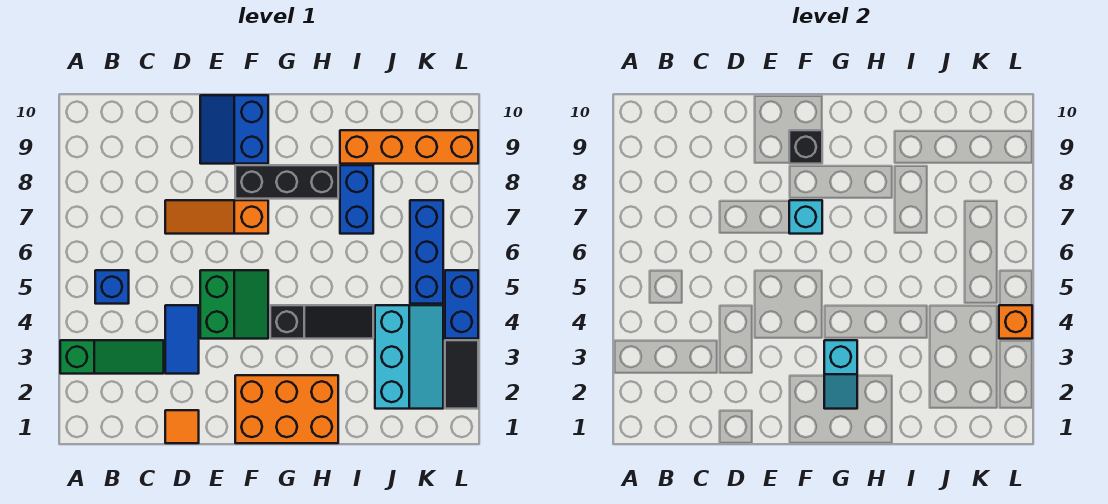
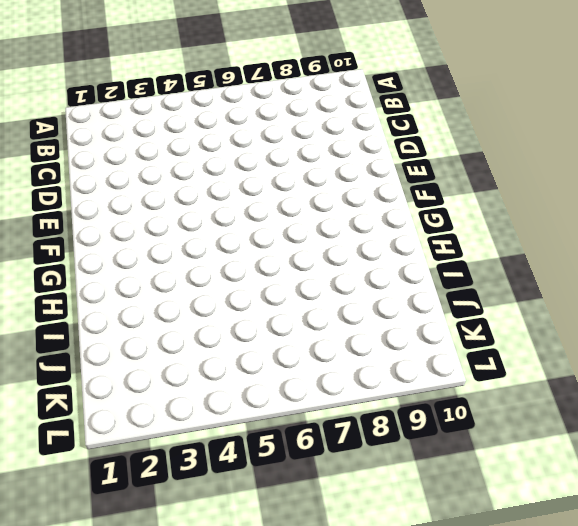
none -> green 1x3 slope [60,340,164,374]
none -> blue 1x1 brick [95,270,129,304]
none -> orange 1x1 tile [165,410,199,443]

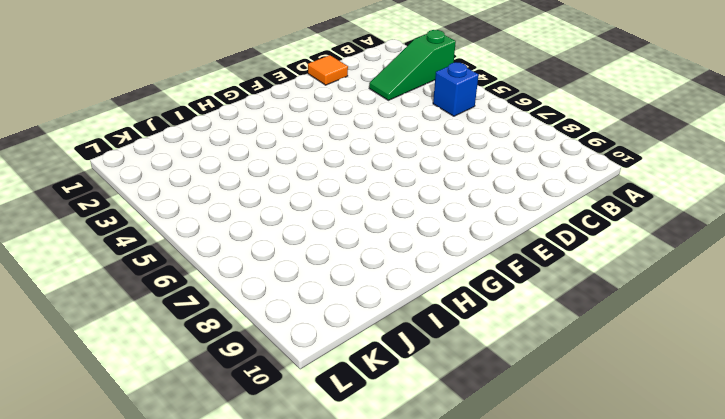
none -> blue 1x2 tile [165,305,199,374]
none -> orange 1x3 slope [165,200,268,234]
none -> green 2x2 slope [200,270,268,339]

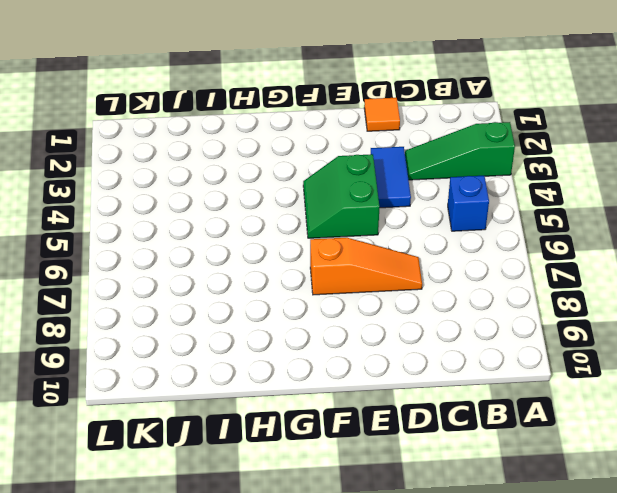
none -> blue 2x2 slope [200,95,268,164]
none -> orange 2x3 brick [235,375,338,443]
none -> black 1x3 brick [235,165,338,199]

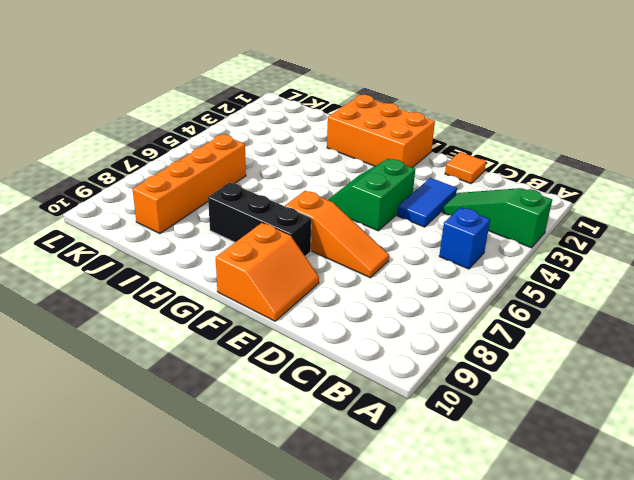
orange 2x2 slope [216,223,319,321] -> blue 2x2 slope [200,95,268,164]
orange 1x4 brick [133,135,246,234] -> orange 1x4 brick turned to [340,130,478,164]
none -> black 1x3 slope [270,305,373,339]
none -> blue 1x2 brick [340,165,373,234]
none -> cyan 2x3 slope [375,305,443,409]

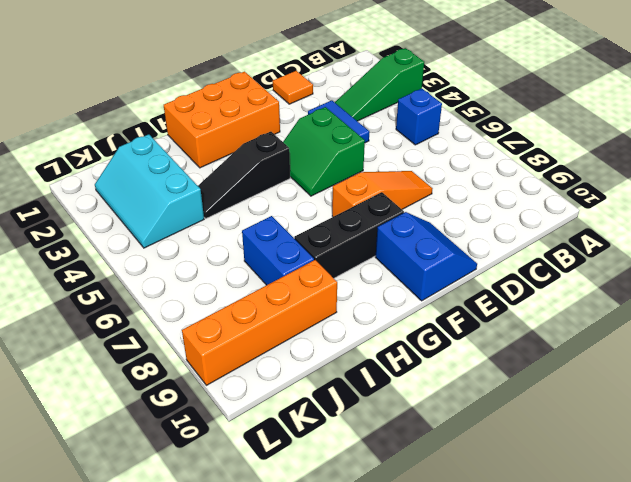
none -> blue 1x3 brick [410,200,443,304]
none -> black 1x2 tile [445,340,478,409]
none -> blue 1x2 brick [445,270,478,339]

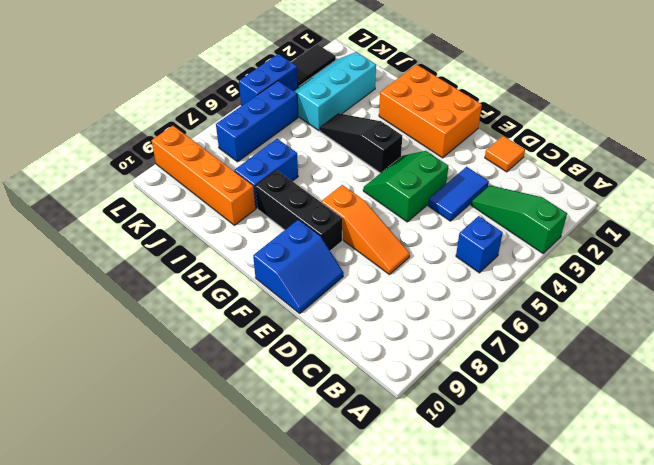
none -> cyan 1x1 brick [789,200,822,234]
none -> black 1x1 brick [789,130,822,164]
none -> cyan 1x2 slope [824,340,857,409]

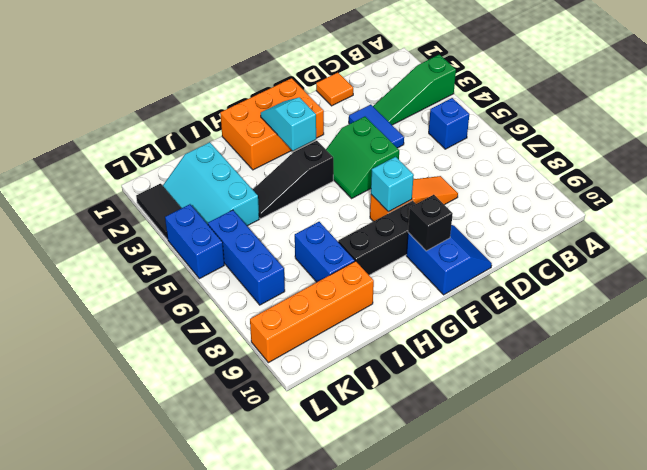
none -> orange 1x1 brick [999,305,1032,339]

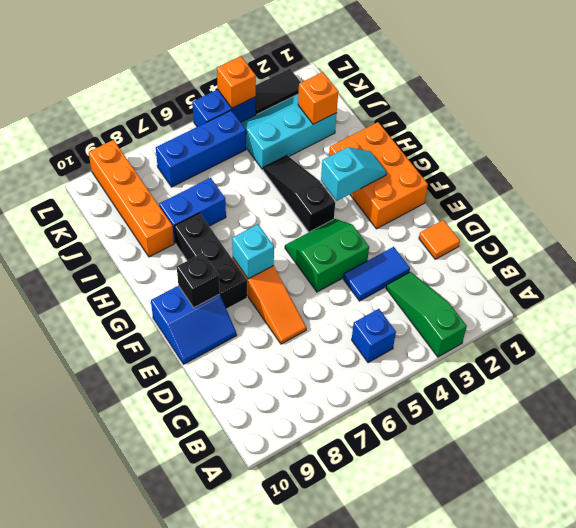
orange 1x1 brick [298,72,338,124] -> none

